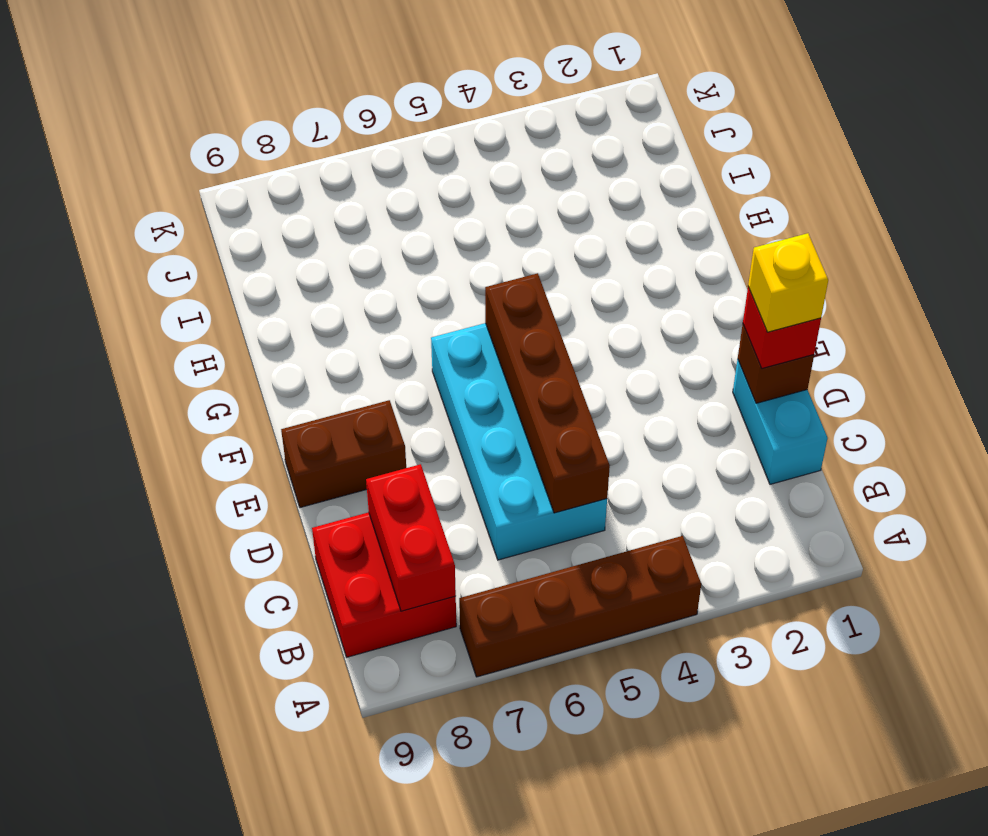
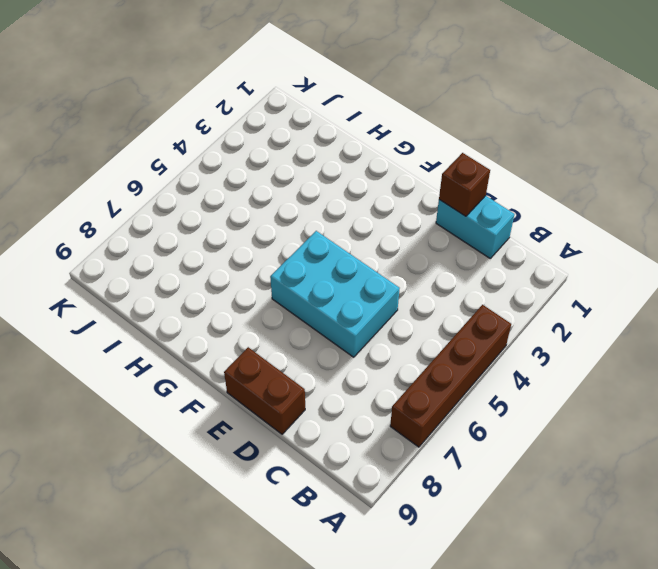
cyan 2x3 brick [270,231,400,357] -> cyan 2x4 brick [431,323,607,560]
brown 1x2 brick [224,347,305,434] -> brown 1x2 brick turned to [281,400,406,508]
none -> red 2x2 brick [312,512,456,657]
none -> red 1x2 brick [366,464,456,611]

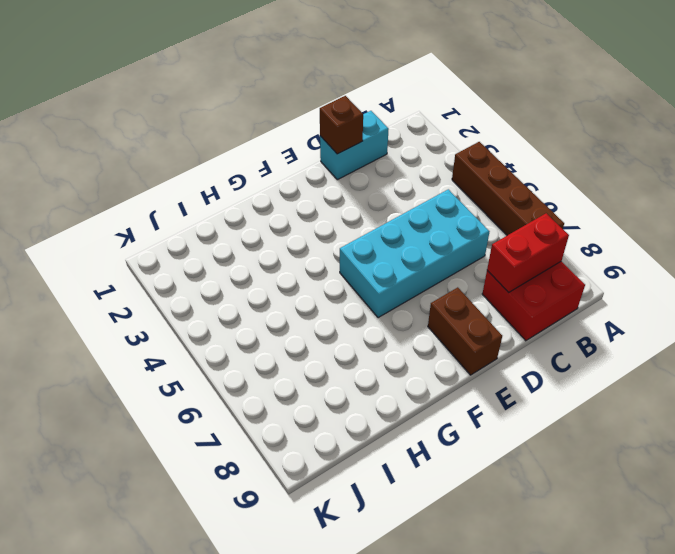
none -> brown 1x4 brick [485,273,610,513]
none -> red 1x1 brick [743,287,821,369]

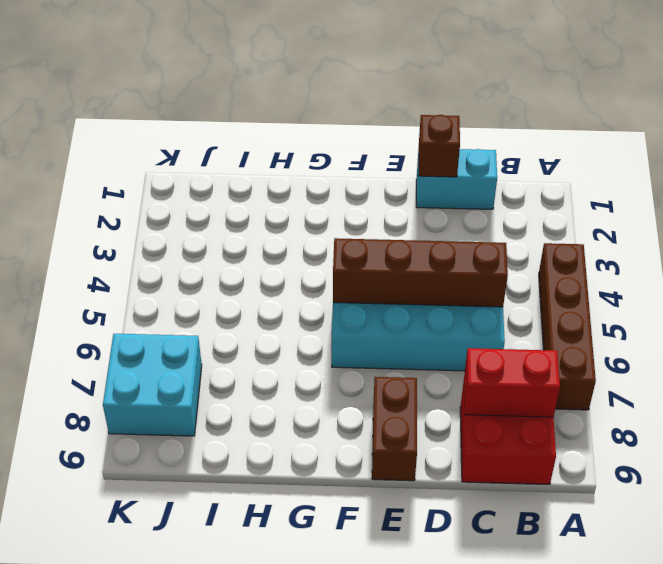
cyan 2x2 brick [103,334,202,436] -> none
none -> red 1x1 brick [743,287,821,369]
none -> yellow 1x1 brick [748,233,828,332]

